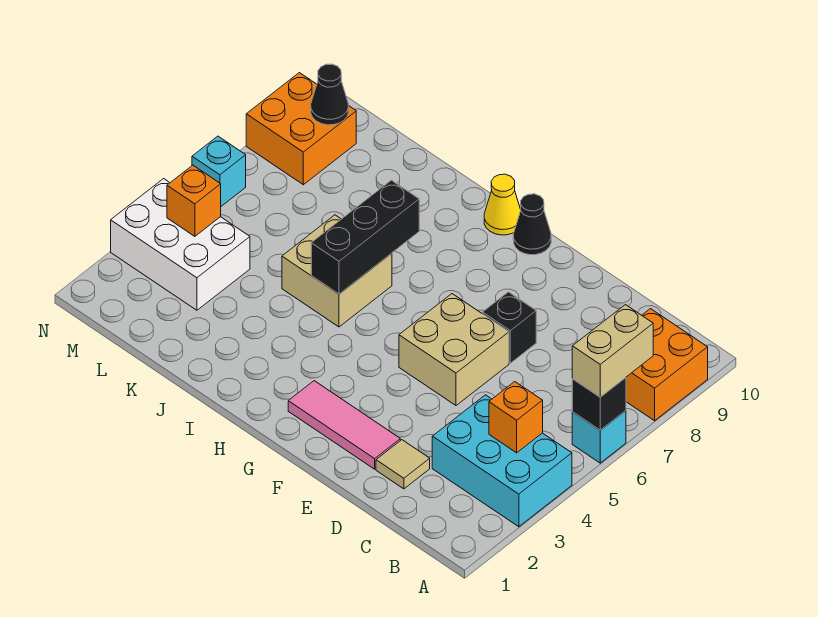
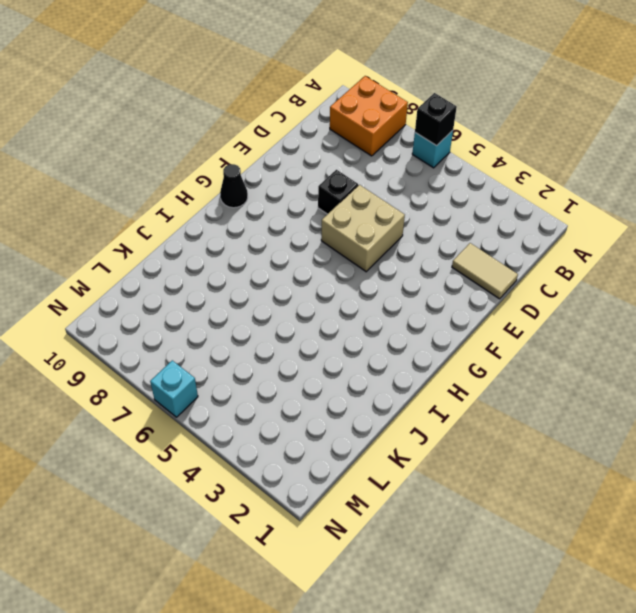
tan 1x2 tile [452,243,518,299] -> tan 1x1 tile [376,440,430,489]
none -> cyan 2x3 brick [432,395,572,527]
none -> pink 1x3 tile [288,381,400,469]
none -> yellow 1x1 cone [484,174,521,235]

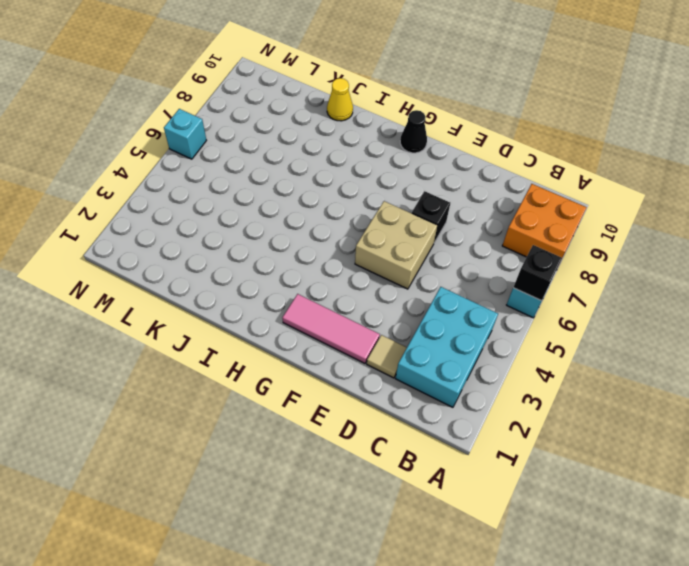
cyan 2x3 brick [395,287,498,407] -> cyan 2x3 brick turned to [432,395,572,527]
yellow 1x1 cone [327,78,353,121] -> yellow 1x1 cone moved to [484,174,521,235]
none -> tan 2x2 brick [282,215,392,327]
none -> white 2x3 brick [111,179,250,310]
none -> orange 2x2 brick [246,73,356,185]

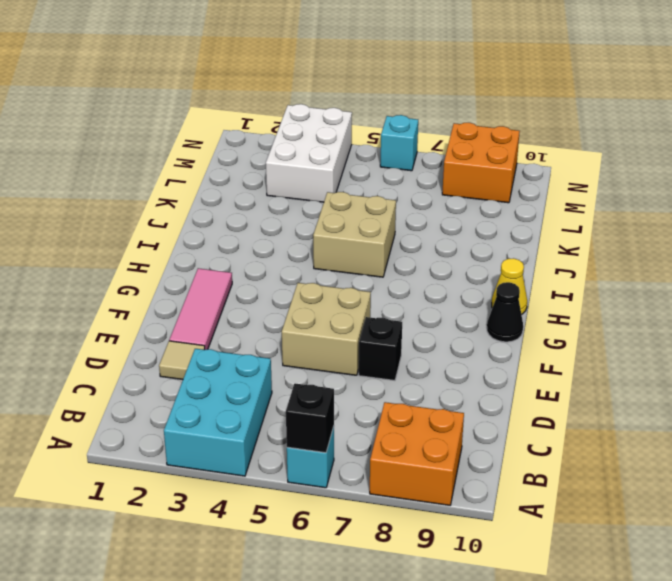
none -> orange 1x1 brick [489,382,543,453]
none -> black 1x3 brick [311,180,419,294]
none -> orange 1x1 brick [167,165,221,236]

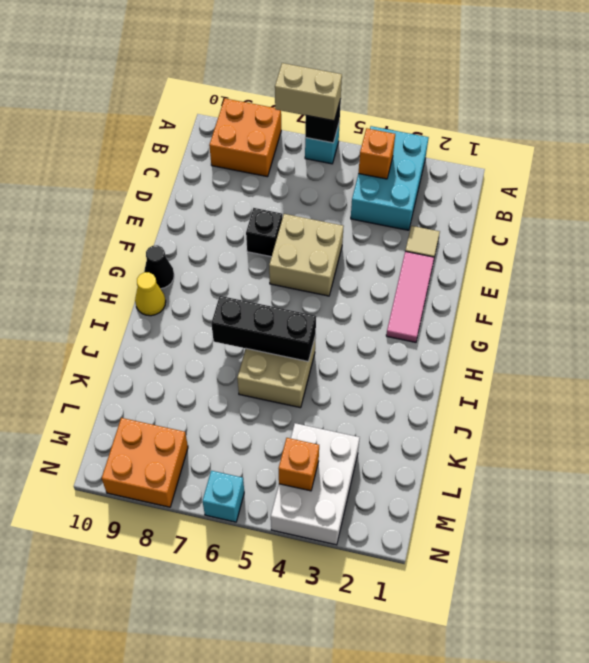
none -> black 1x1 cone [311,64,348,125]

